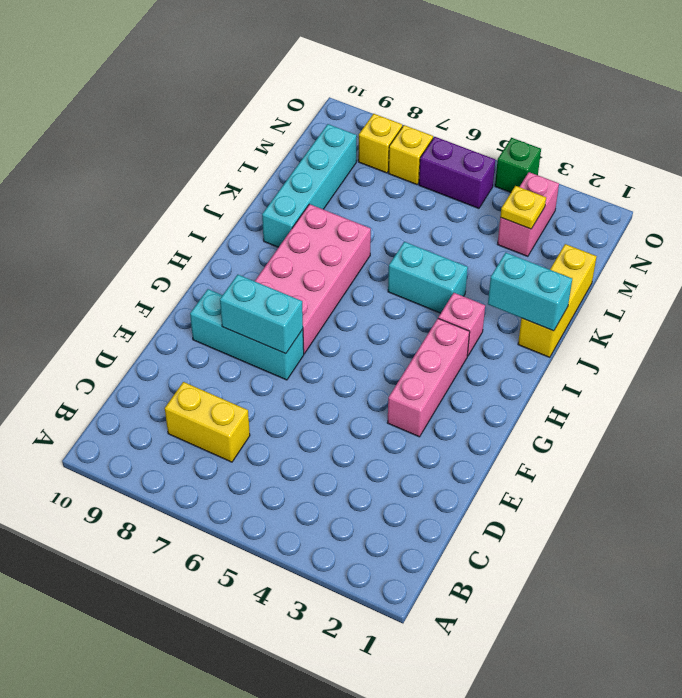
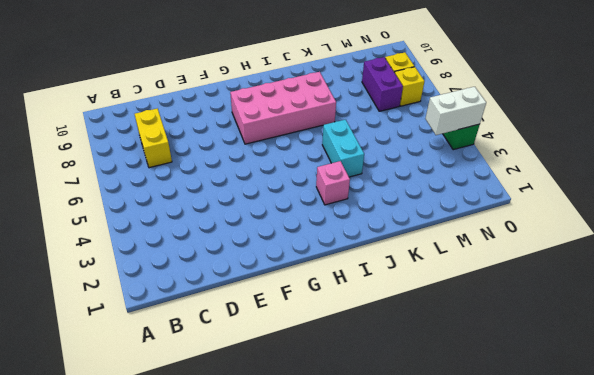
purple 1x2 brick [362,57,403,111] -> purple 1x2 brick moved to [419,137,495,208]
white 1x2 brick [425,87,486,135] -> none
none -> pink 1x3 brick [387,318,470,437]
none -> cyan 1x3 brick [190,289,304,380]
none -> yellow 1x3 brick [518,244,597,357]

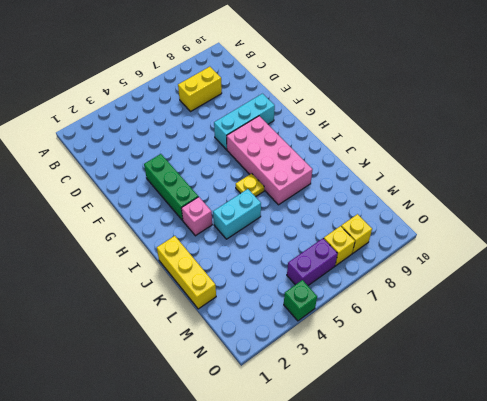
green 1x3 brick [144,154,198,220] -> pink 1x3 brick [387,318,470,437]
yellow 1x1 plate [236,173,264,197] -> yellow 1x1 plate moved to [500,186,546,229]
none -> cyan 1x4 brick [262,124,357,247]
none -> pink 1x2 brick [497,172,559,256]
none -> cyan 1x2 brick [220,275,303,354]

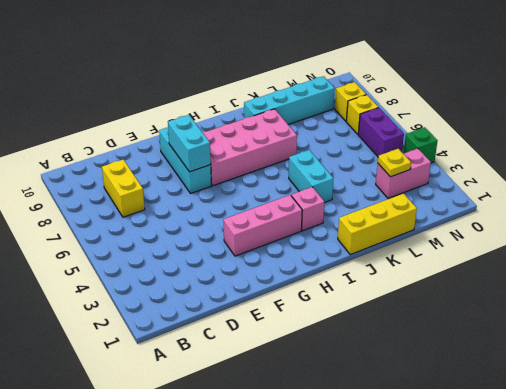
none -> cyan 1x2 brick [488,253,572,331]

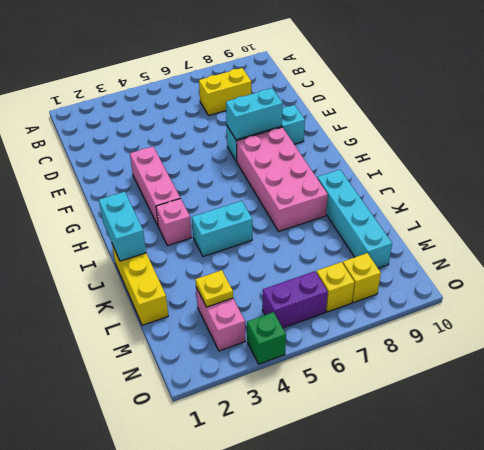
cyan 1x2 brick [99,192,146,261] -> cyan 1x2 brick turned to [488,253,572,331]

